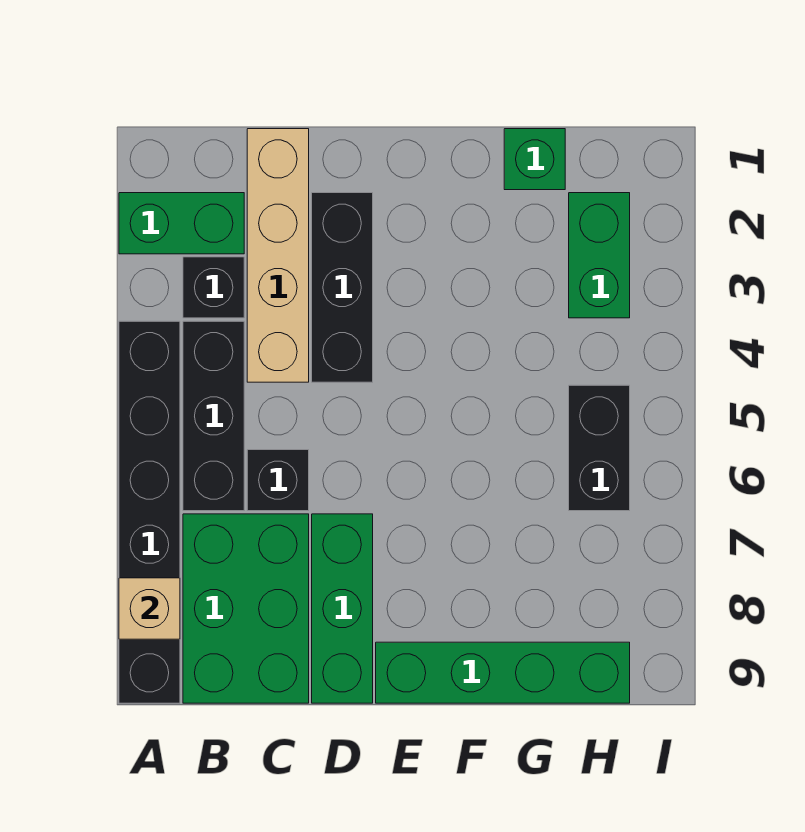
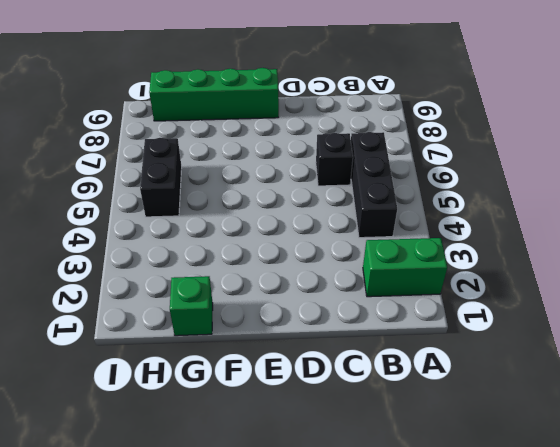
none -> black 1x6 brick [119,321,180,703]
none -> black 1x1 brick [183,257,244,318]
none -> green 2x3 brick [183,514,309,703]

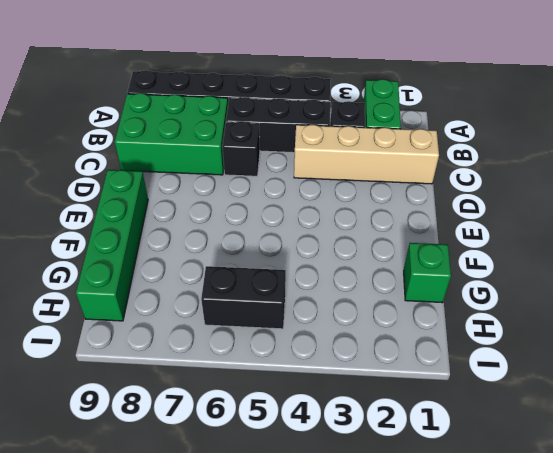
none -> black 1x3 brick [312,193,373,382]
none -> green 1x3 brick [312,514,373,703]
none -> green 1x2 brick [569,193,630,318]

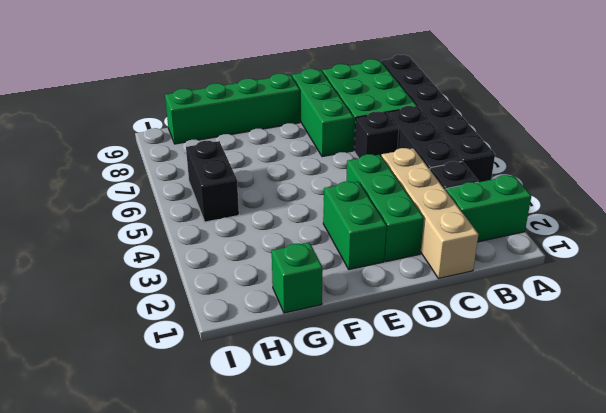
green 1x3 brick [346,154,424,262] -> black 1x3 brick [312,193,373,382]
green 1x2 brick [323,182,386,270] -> green 1x2 brick moved to [569,193,630,318]
none -> tan 1x1 brick [119,578,180,639]

